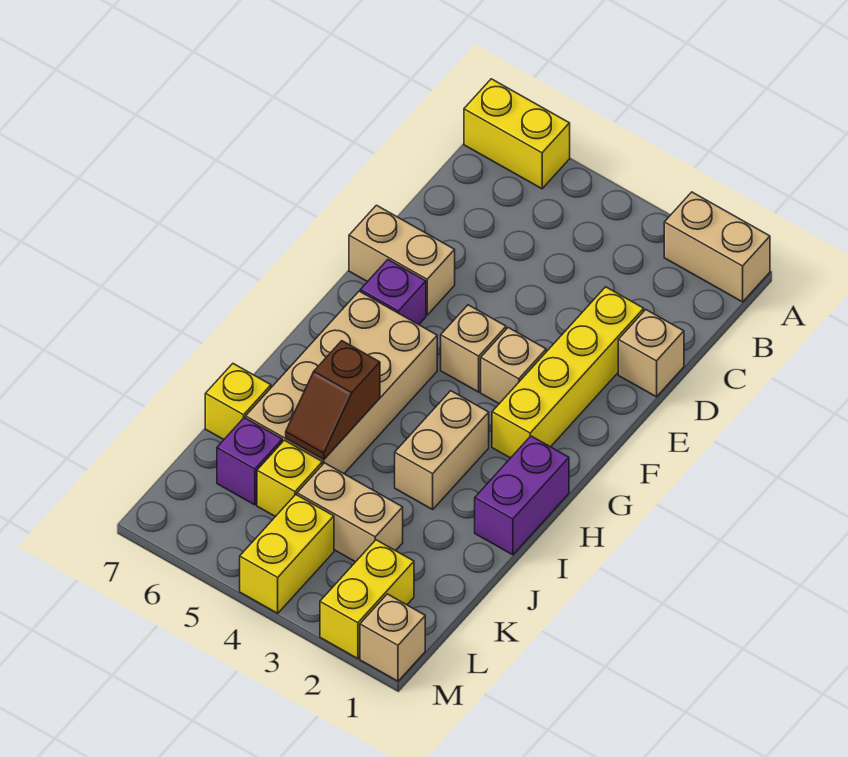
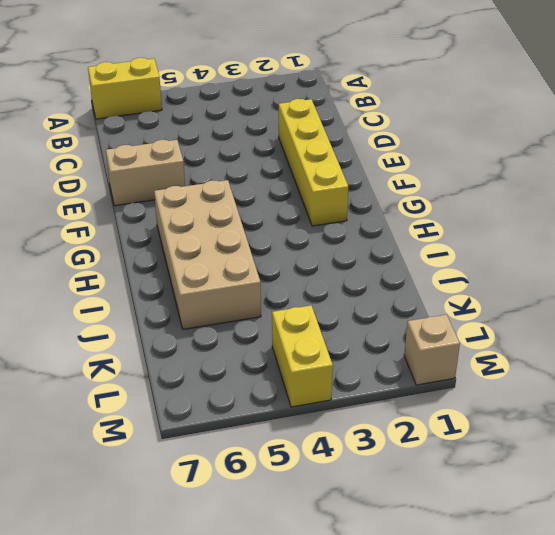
none -> tan 1x2 brick [664,192,770,302]
none -> tan 1x1 brick [618,310,684,397]
none -> tan 1x1 brick [481,328,546,404]

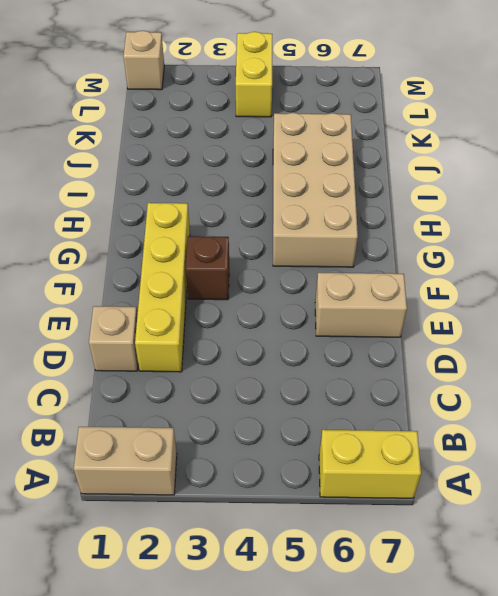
brown 1x1 brick [186,236,229,300] -> tan 1x1 brick [481,328,546,404]
none -> tan 1x1 brick [441,305,506,392]
none -> purple 1x1 brick [360,260,426,325]
none -> purple 1x2 brick [475,436,569,555]

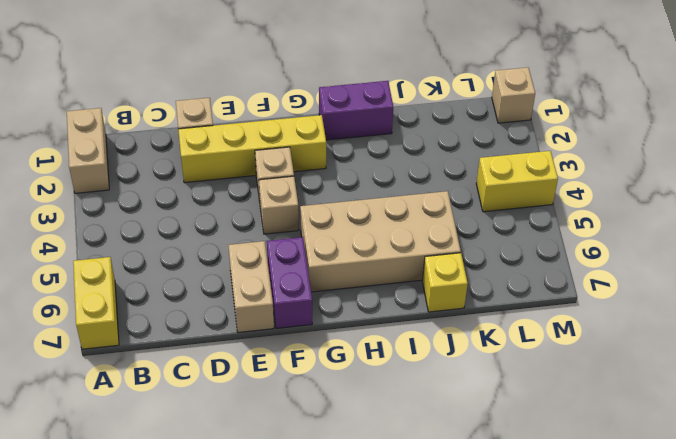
purple 1x2 brick [267,237,312,328] -> purple 1x1 brick [360,260,426,325]
none -> tan 1x2 brick [395,391,489,509]
none -> tan 1x2 brick [297,463,403,562]
none -> yellow 1x1 brick [257,440,322,517]

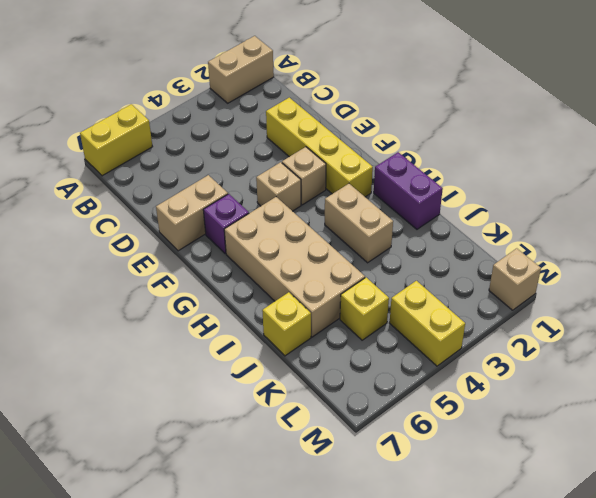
none -> tan 1x1 brick [618,310,684,397]
none -> tan 1x2 brick [297,463,403,562]
none -> purple 1x1 brick [217,418,282,505]

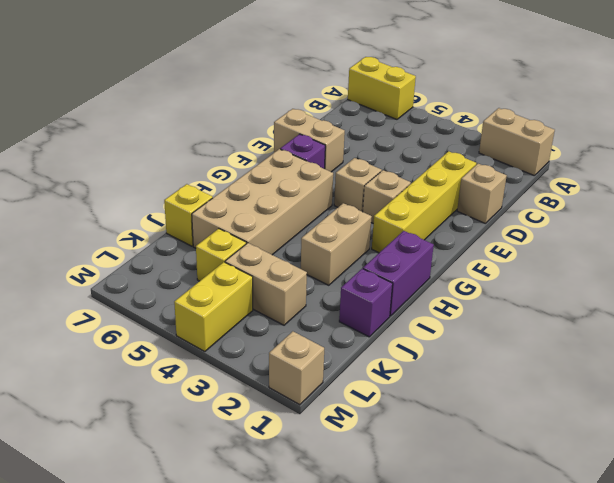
purple 1x1 brick [339,269,393,337] -> purple 1x1 brick moved to [217,418,282,505]
none -> yellow 1x2 brick [320,540,414,659]
none -> brown 1x2 slope [286,341,380,460]

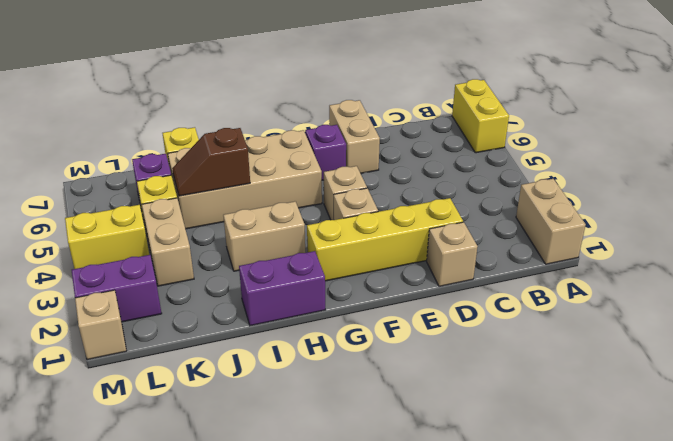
purple 1x2 brick [72,255,162,322] -> yellow 1x2 brick [320,540,414,659]

